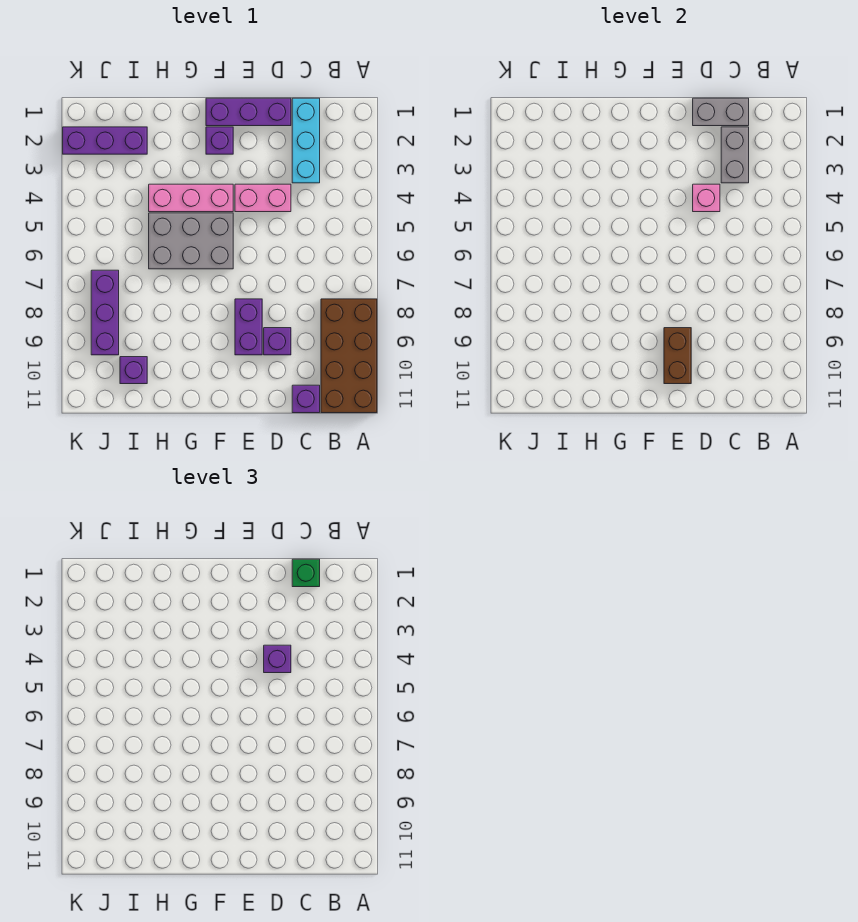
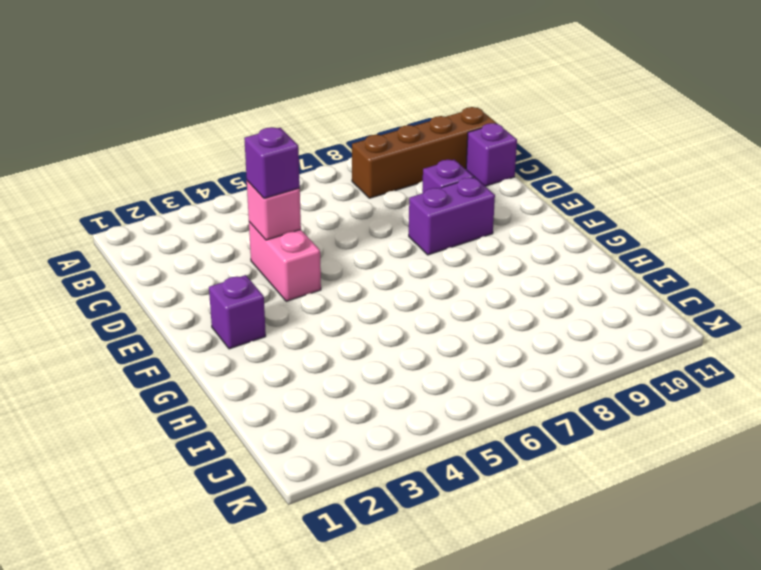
brown 1x4 brick [352,107,497,198] -> brown 2x4 brick [321,299,377,413]
none -> cyan 1x3 brick [292,98,320,183]
none -> purple 1x3 brick [206,98,291,126]
none -> pink 1x3 brick [149,184,233,212]

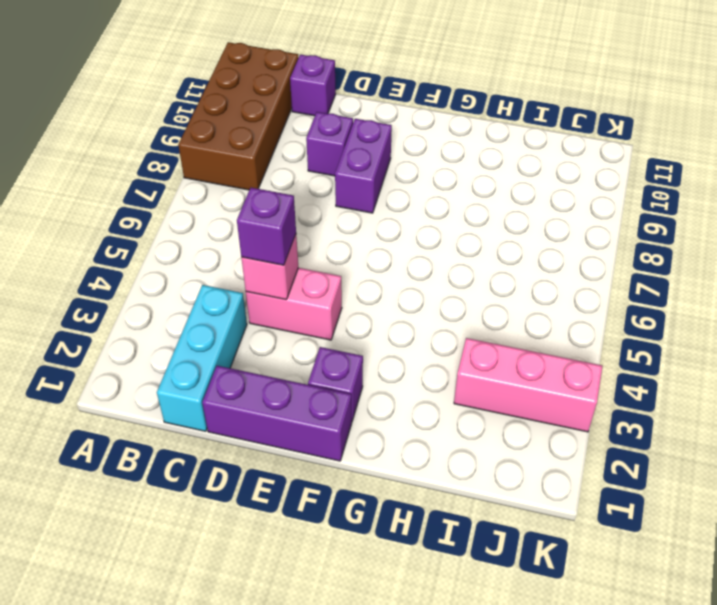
pink 1x3 brick [454,338,603,432] -> pink 1x3 brick moved to [149,184,233,212]
none -> grey 2x3 brick [149,213,233,269]
none -> purple 1x3 brick [63,127,147,154]
none -> purple 1x1 brick [120,357,147,384]

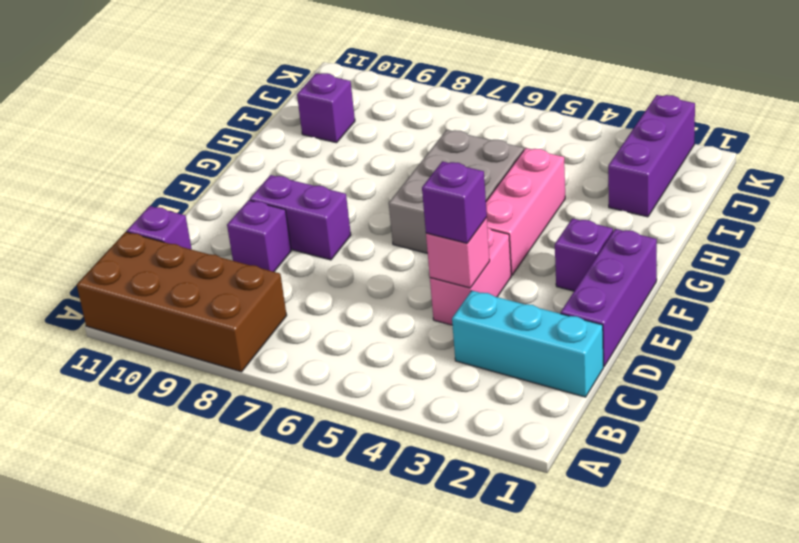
none -> purple 1x3 brick [91,270,119,355]
none -> grey 1x2 brick [693,98,749,126]
none -> grey 1x2 brick [721,127,749,183]

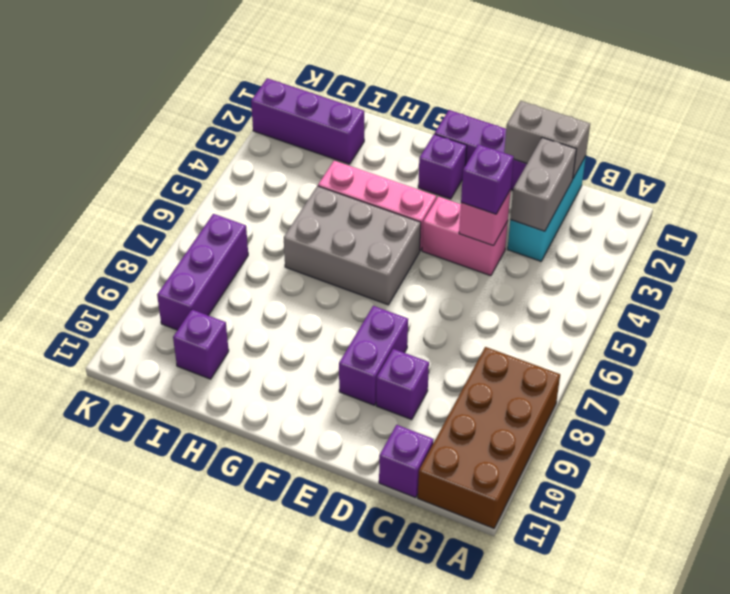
none -> brown 1x2 brick [664,328,691,384]
none -> green 1x1 brick [292,559,320,587]

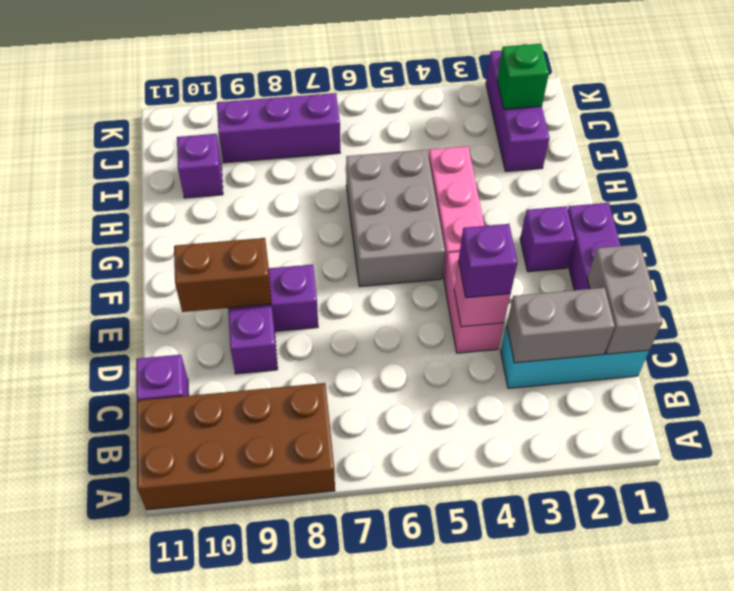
green 1x1 brick [497,44,549,109] -> green 1x1 brick moved to [292,559,320,587]

